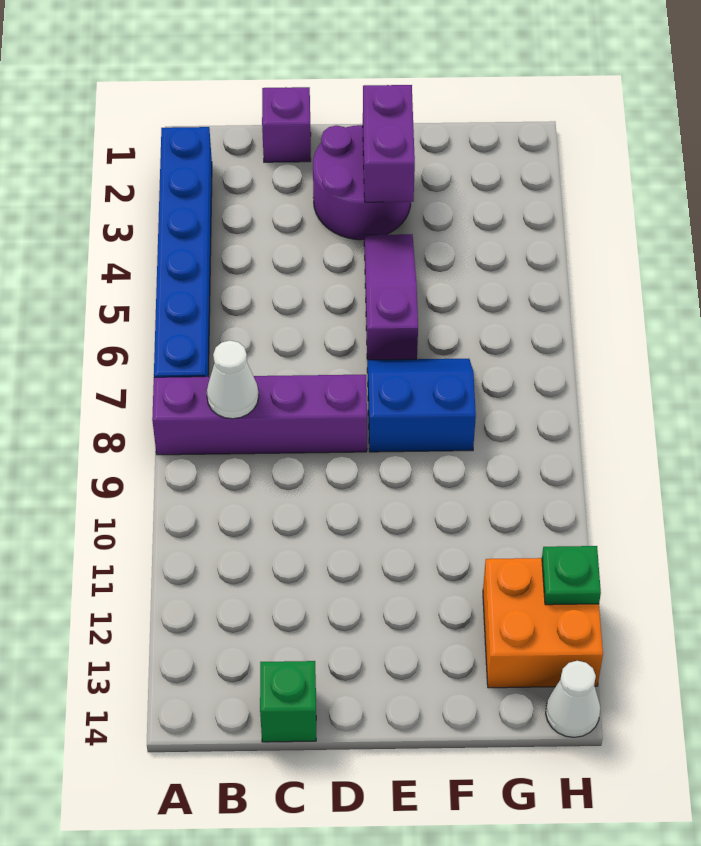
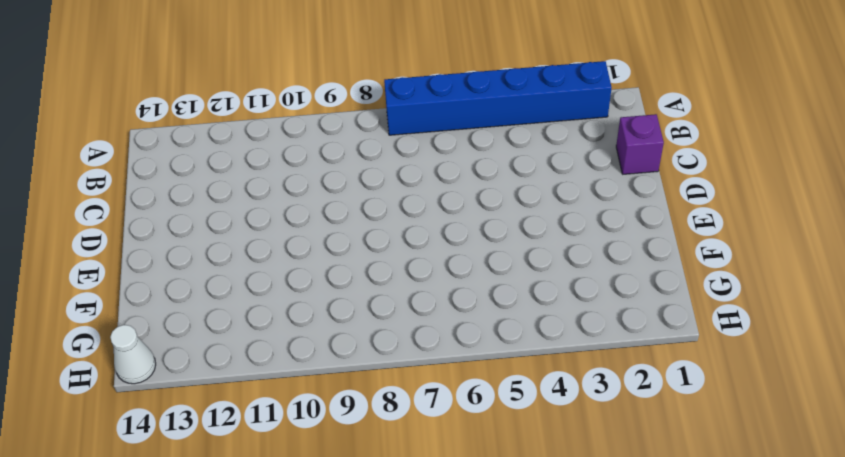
none -> purple 1x4 brick [152,375,367,455]
none -> green 1x1 brick [260,661,316,742]
none -> purple 2x2 round brick [313,125,411,240]

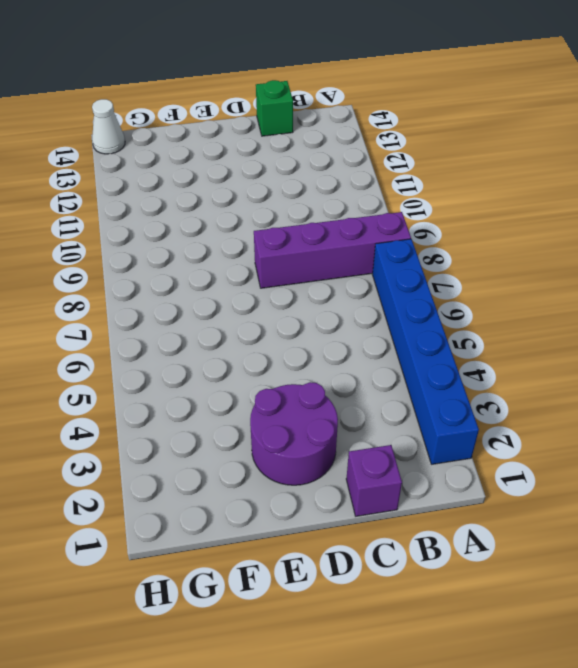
none -> purple 1x3 slope [364,234,418,360]
none -> blue 2x2 slope [367,359,476,452]
none -> orange 2x2 brick [483,558,603,688]

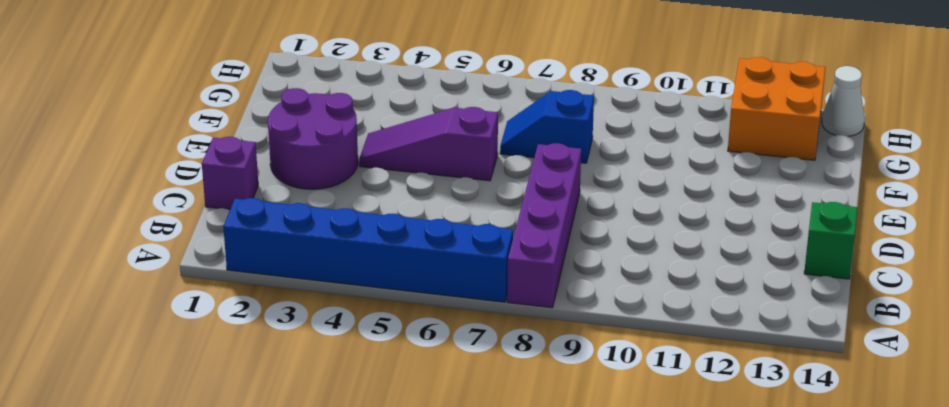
blue 1x2 slope [500,90,594,163] -> blue 2x2 slope [367,359,476,452]
none -> white 1x1 cone [207,341,259,419]
none -> purple 1x2 brick [363,85,415,202]
none -> green 1x1 plate [542,546,601,605]

